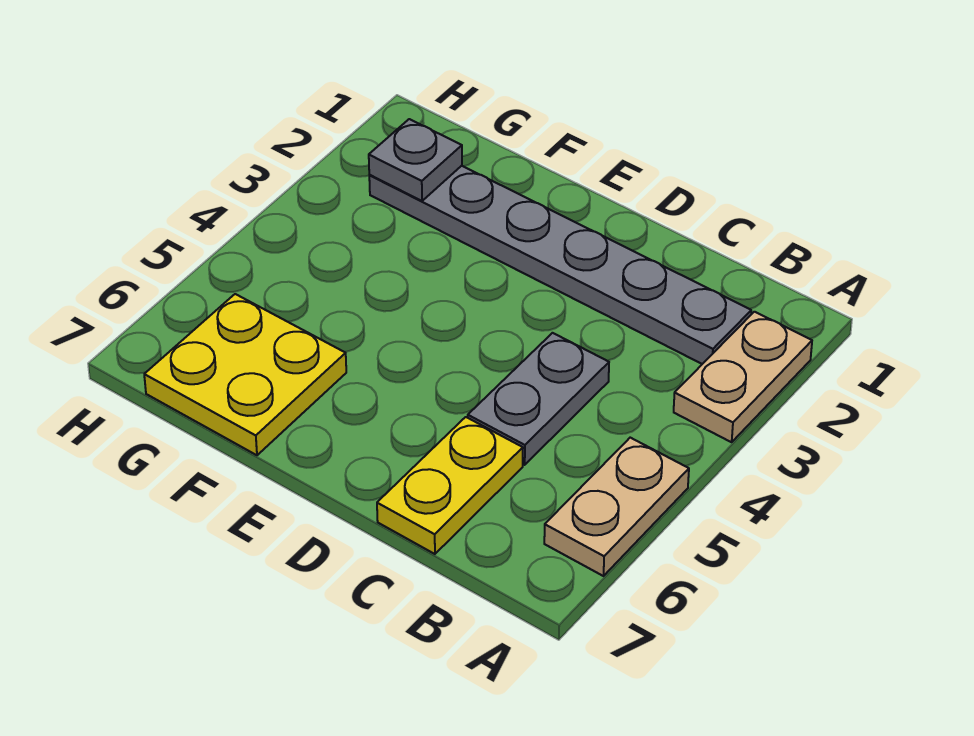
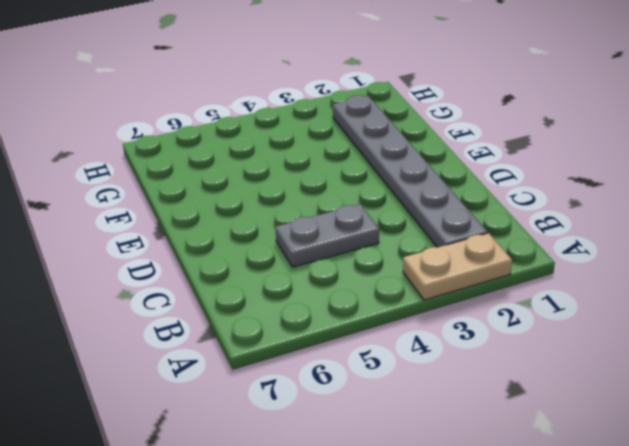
none -> tan 1x2 plate [544,438,689,576]
none -> yellow 1x2 plate [377,417,523,554]

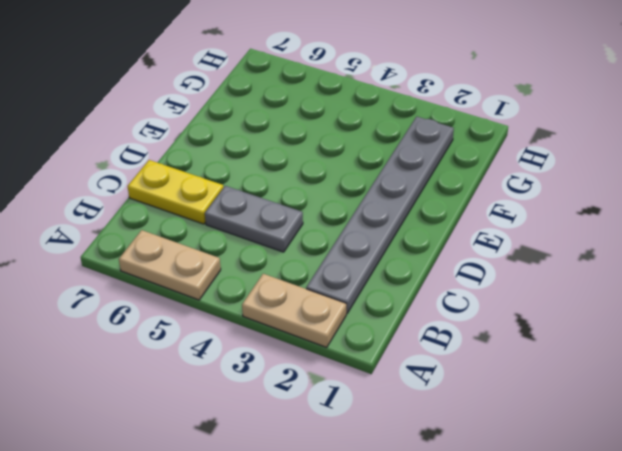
none -> yellow 2x2 plate [144,294,346,455]
none -> grey 1x1 plate [369,119,462,201]

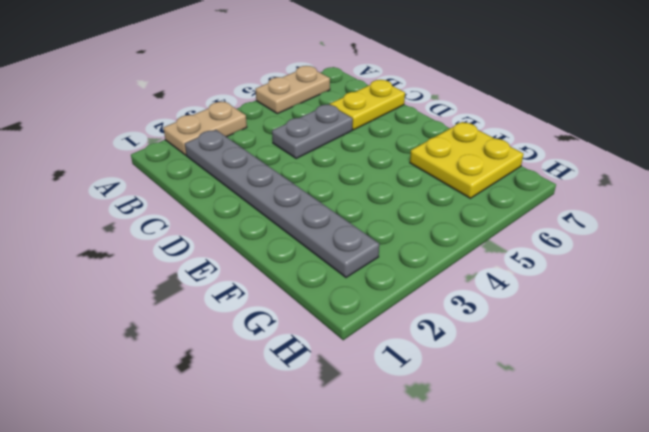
none -> grey 1x1 plate [369,119,462,201]

